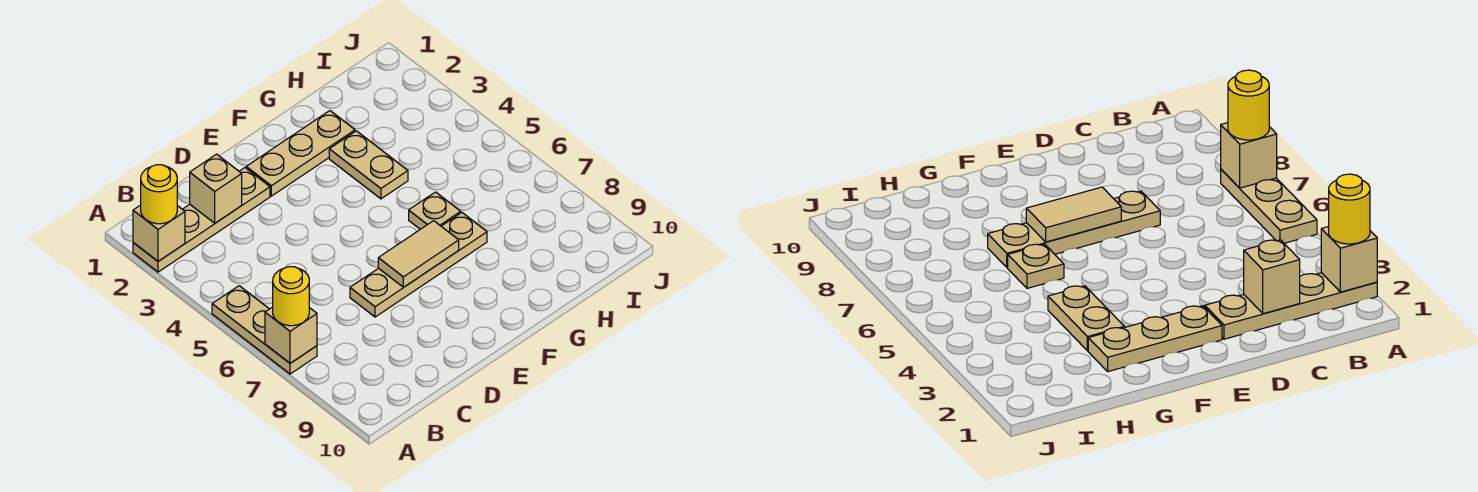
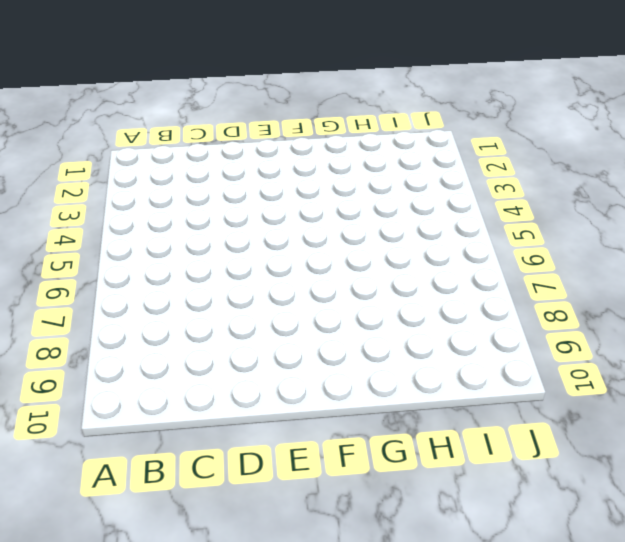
none -> tan 1x4 plate [133,168,270,272]
none -> tan 1x3 plate [212,286,317,374]
none -> tan 1x4 plate [350,213,487,317]

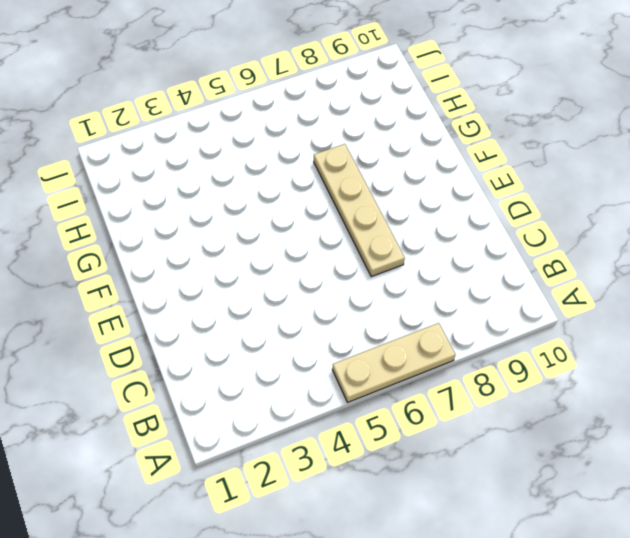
none -> tan 1x4 plate [133,168,270,272]
none -> tan 1x3 plate [246,111,355,196]
none -> tan 1x2 plate [329,131,408,199]

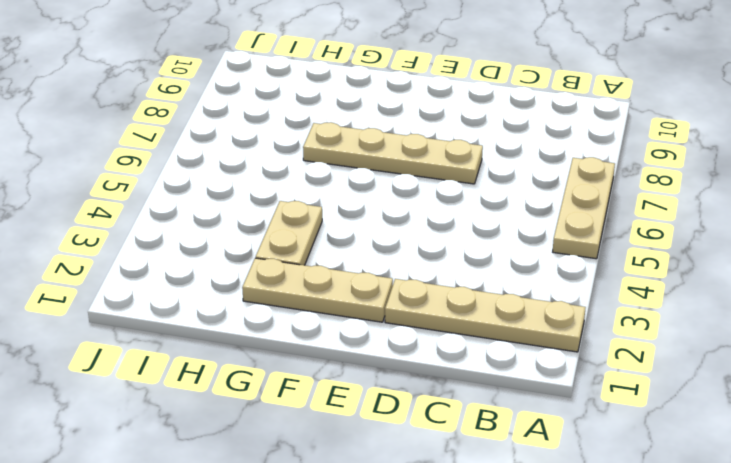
none -> tan 1x1 plate [409,192,461,229]
none -> tan 1x1 brick [133,205,185,261]
none -> tan 1x1 brick [265,307,317,363]

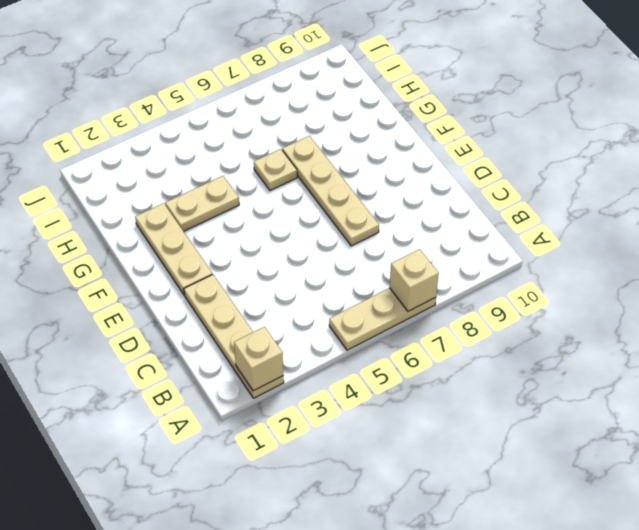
none -> tan 1x1 brick [190,154,242,223]
none -> tan 1x2 tile [378,221,459,287]
none -> yellow 1x1 round brick [141,165,177,224]

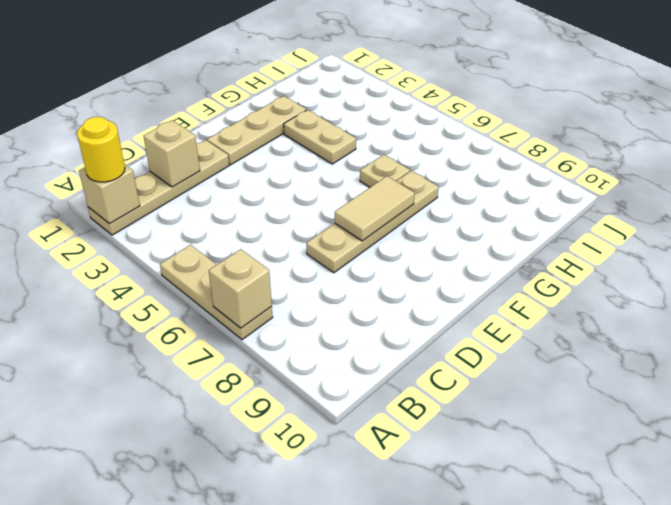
none -> yellow 1x1 round brick [273,267,309,326]

